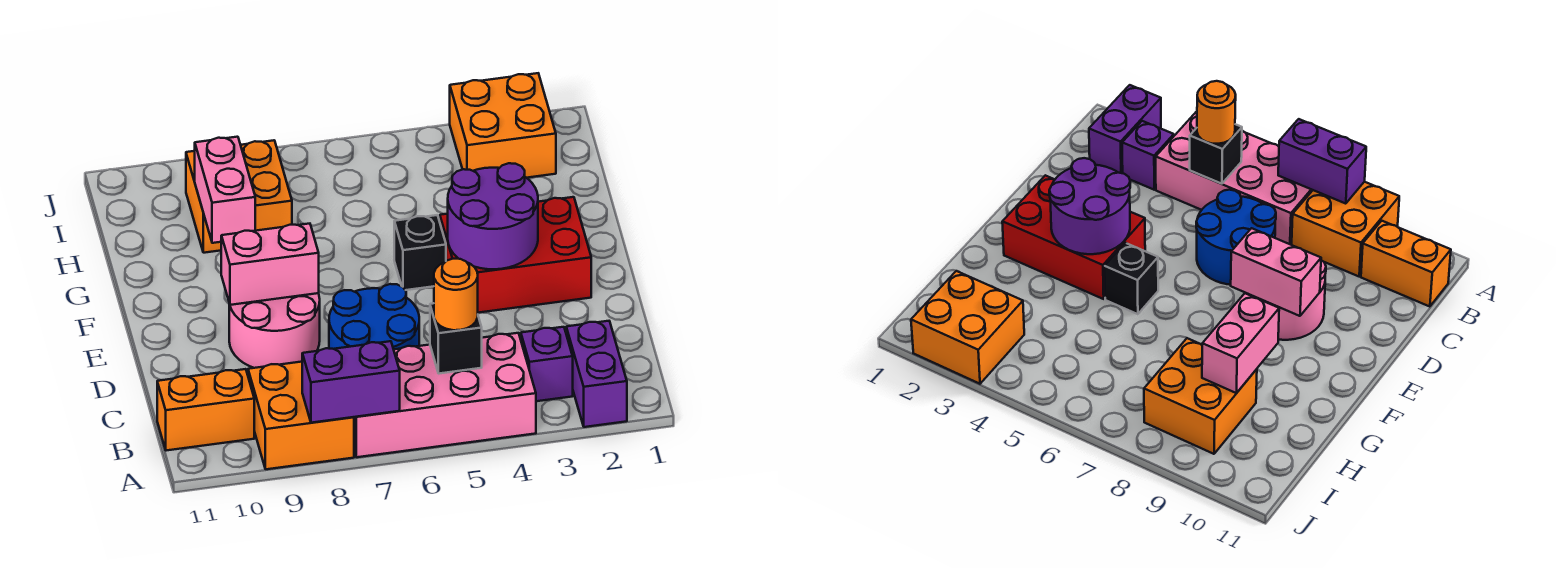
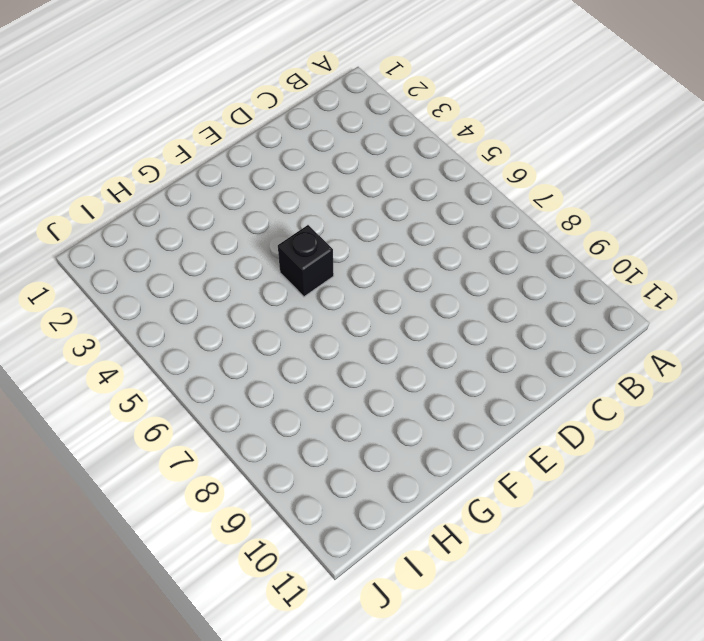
none -> purple 1x2 brick [566,321,627,427]
none -> pink 2x4 brick [354,333,536,457]
none -> orange 2x2 brick [248,362,354,469]

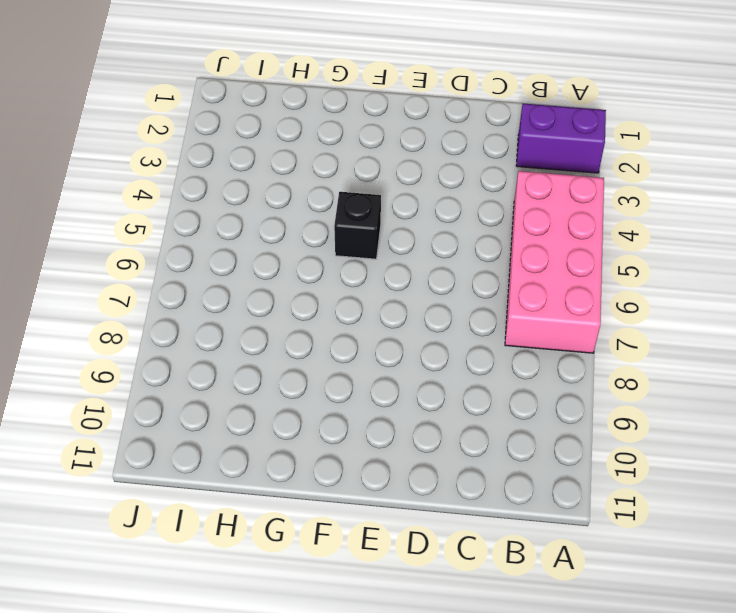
none -> orange 2x2 brick [248,362,354,469]
none -> purple 1x1 brick [521,327,573,401]
none -> orange 1x2 brick [157,369,254,451]

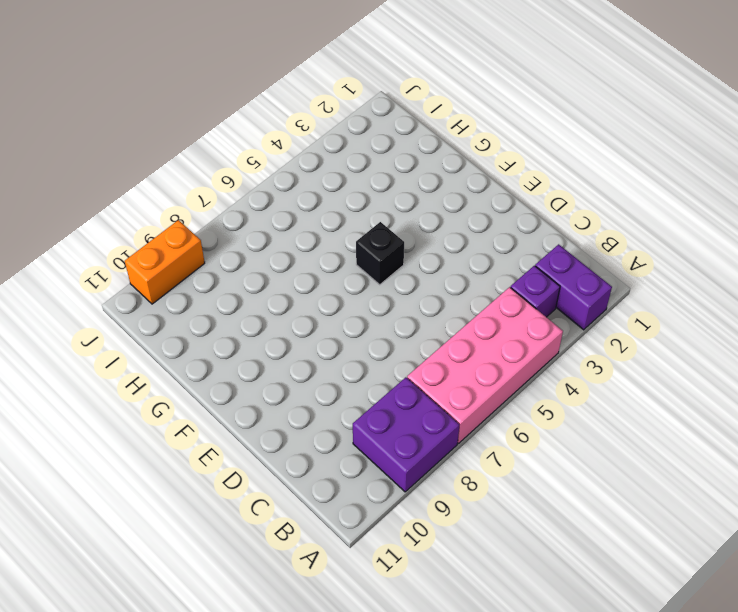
purple 2x2 brick [353,377,460,492] -> orange 2x2 brick [248,362,354,469]
orange 1x2 brick [125,220,205,304] -> orange 1x2 brick moved to [157,369,254,451]
none -> blue 2x2 round brick [329,284,419,349]
none -> pink 2x2 round brick [229,293,320,368]
none -> red 2x3 brick [440,197,591,313]

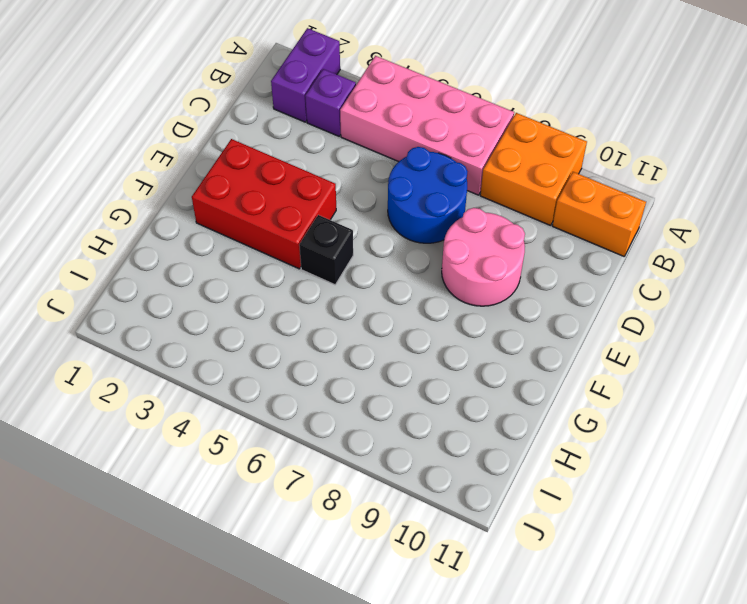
none -> orange 2x2 brick [186,140,292,253]
none -> orange 2x2 brick [450,73,556,178]
none -> purple 1x2 brick [302,341,400,423]

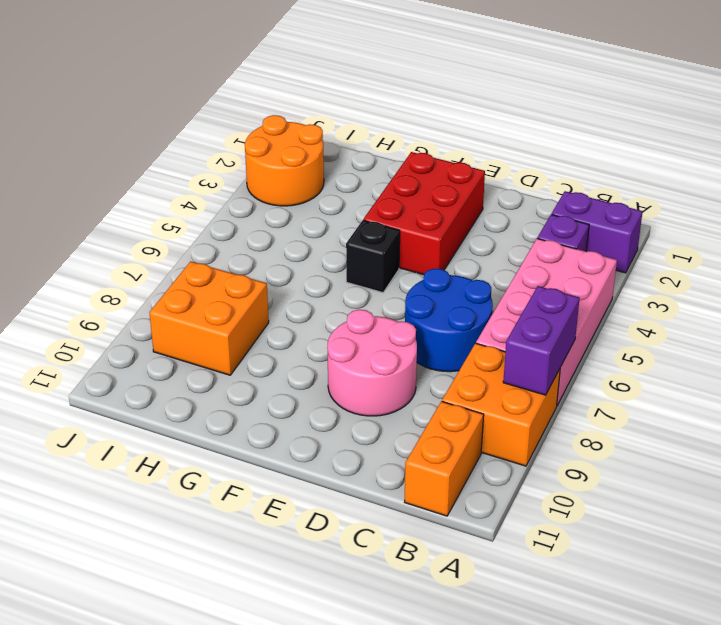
orange 2x2 round brick [245,115,324,206] -> orange 2x2 brick [450,73,556,178]
none -> black 1x1 brick [430,303,482,374]
none -> purple 2x2 round brick [448,163,538,269]
none -> pink 1x2 brick [221,224,319,305]

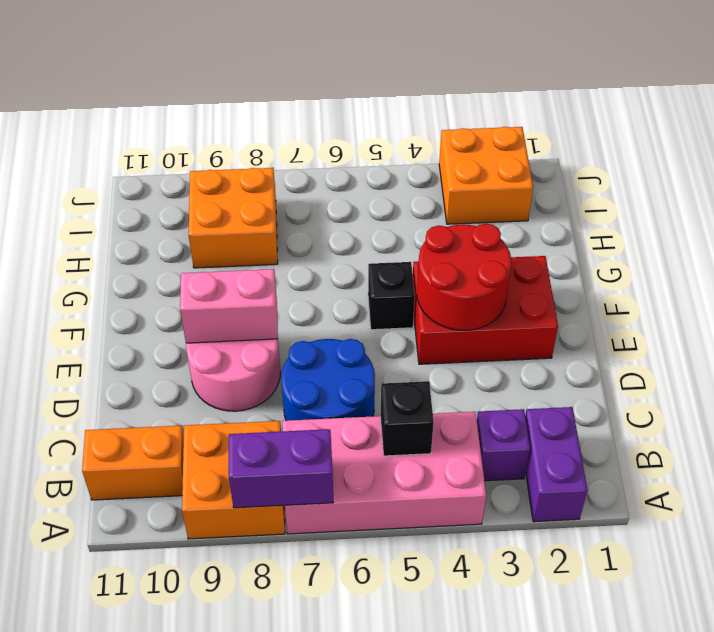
red 2x2 round brick [417,224,512,330] -> purple 2x2 round brick [448,163,538,269]
none -> pink 1x2 brick [195,137,255,243]
none -> orange 1x1 round brick [434,259,478,330]

